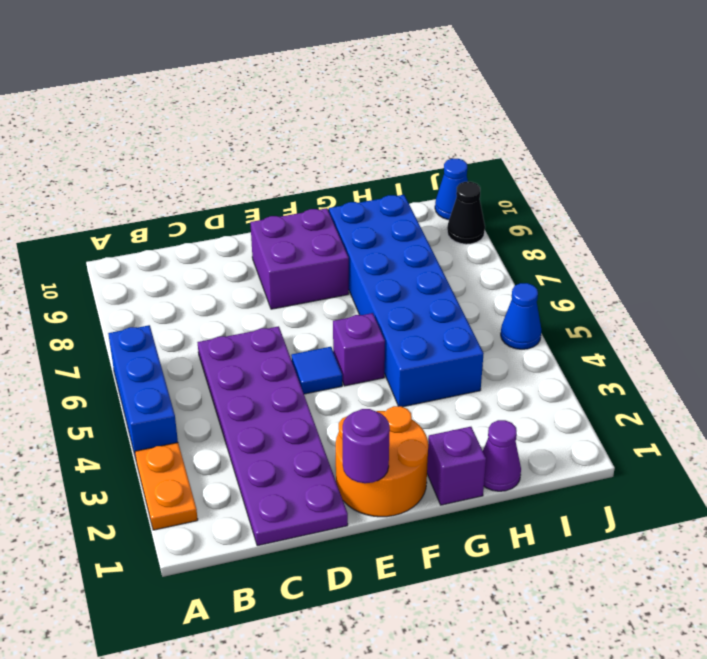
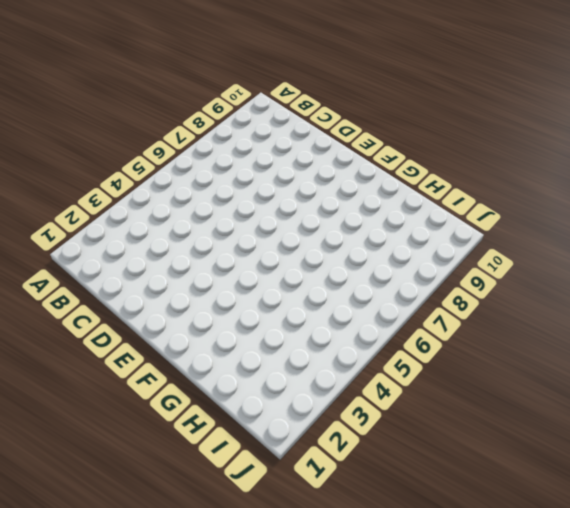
none -> orange 1x2 plate [135,443,198,530]
none -> blue 1x3 brick [108,325,178,458]
none -> purple 2x6 plate [197,326,348,546]

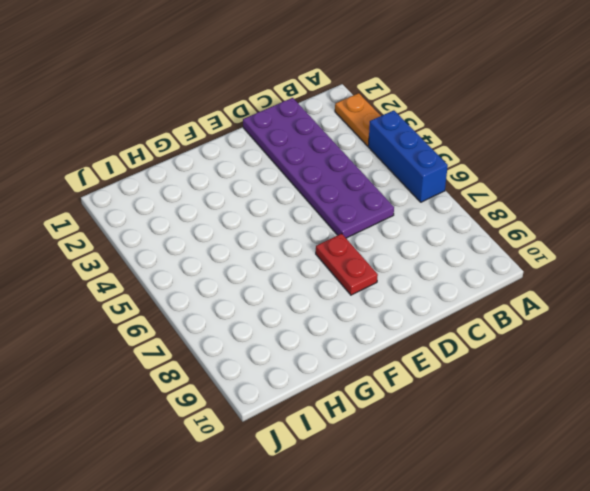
red 1x2 plate [316,234,378,295] -> purple 2x2 brick [250,208,349,309]
none -> orange 2x2 round brick [336,406,428,517]
none -> blue 1x1 tile [291,347,342,394]
none -> purple 1x1 brick [333,313,385,386]

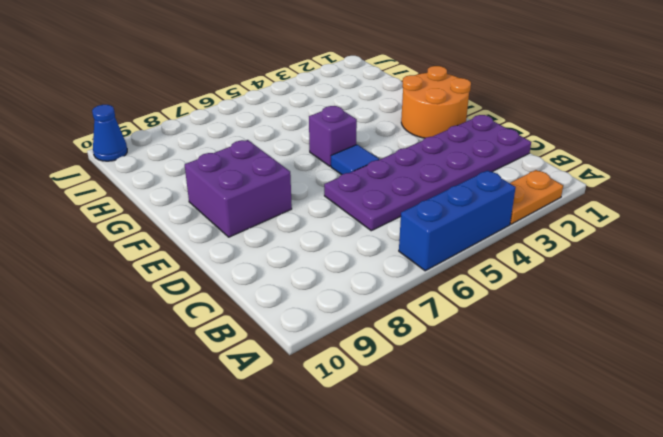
none -> purple 1x1 brick [427,427,486,505]
none -> blue 2x6 brick [329,195,484,407]
none -> purple 1x1 cone [483,420,521,491]

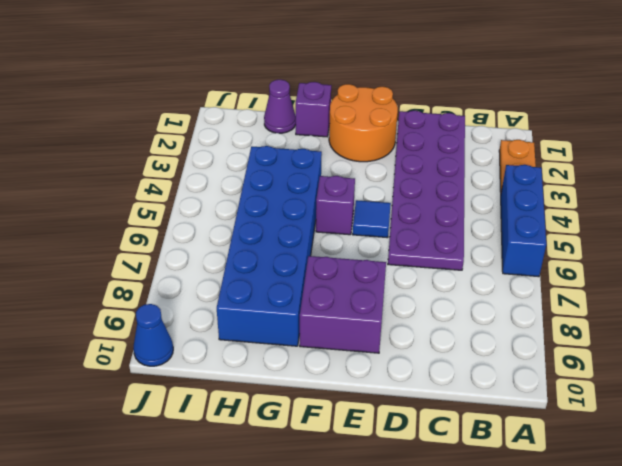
none -> blue 1x1 cone [501,283,541,349]
none -> black 1x1 cone [447,182,485,244]
none -> purple 1x1 round brick [343,409,390,483]

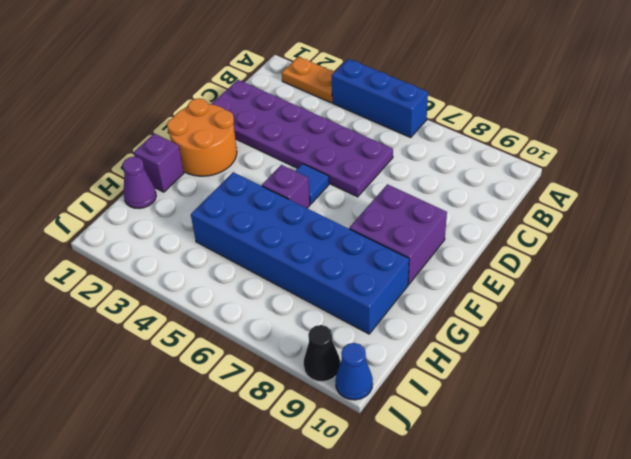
none -> blue 1x1 cone [501,283,541,349]
none -> purple 1x1 round brick [343,409,390,483]

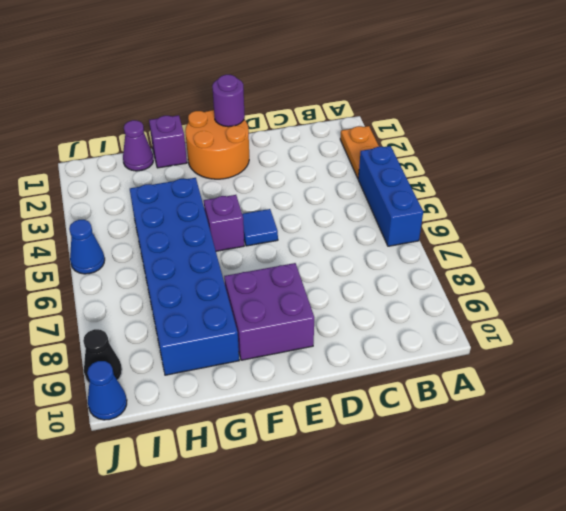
none -> purple 2x6 plate [197,326,348,546]

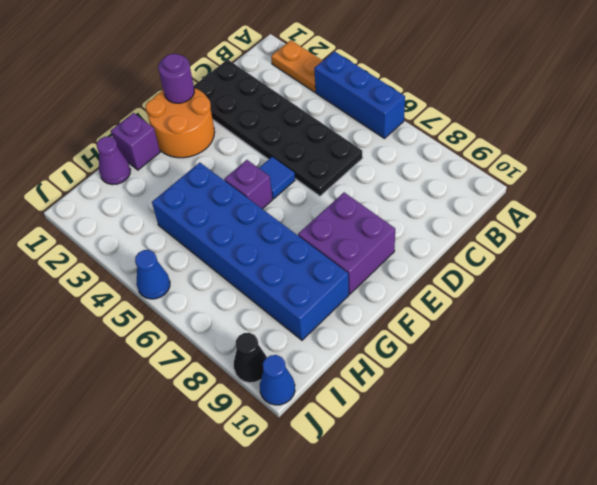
black 2x6 plate [194,59,363,196] -> purple 2x6 plate [197,326,348,546]

